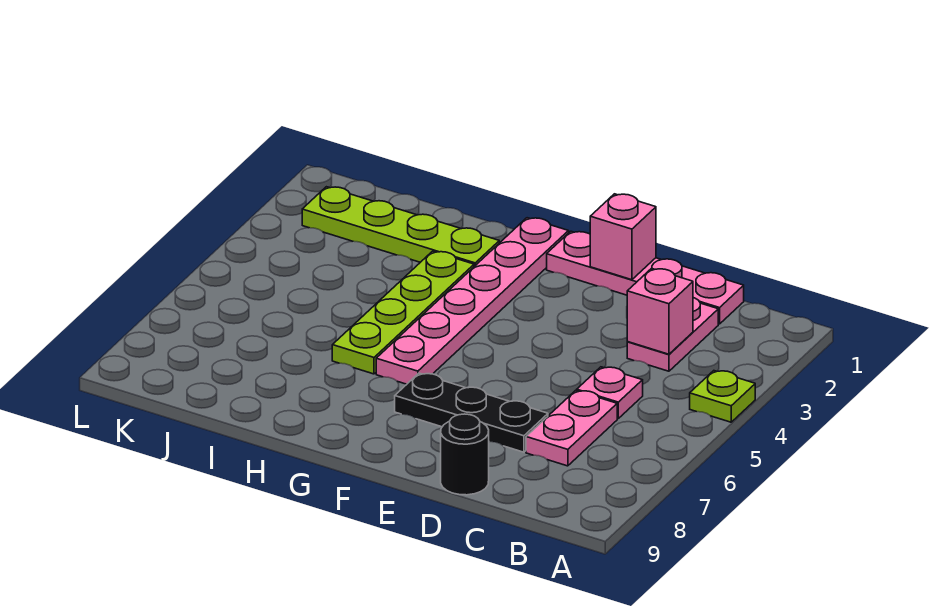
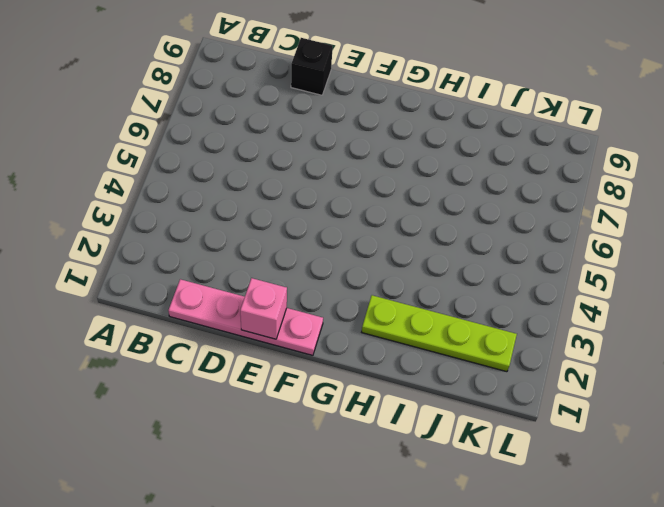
black 1x1 brick [291,38,333,95] -> black 1x1 round brick [441,414,489,495]
none -> lime 1x1 plate [690,371,755,422]
none -> pink 1x2 plate [627,298,718,371]
none -> pink 1x1 plate [577,367,643,418]

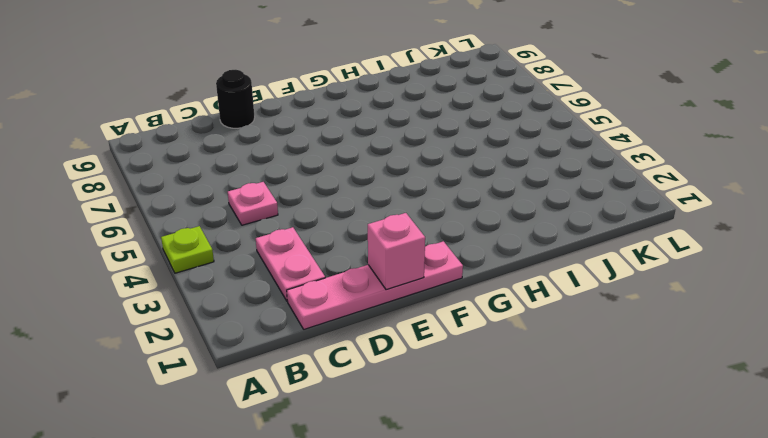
none -> pink 1x2 plate [526,390,617,466]
none -> black 1x3 plate [395,373,548,452]
none -> pink 1x6 plate [376,218,569,384]

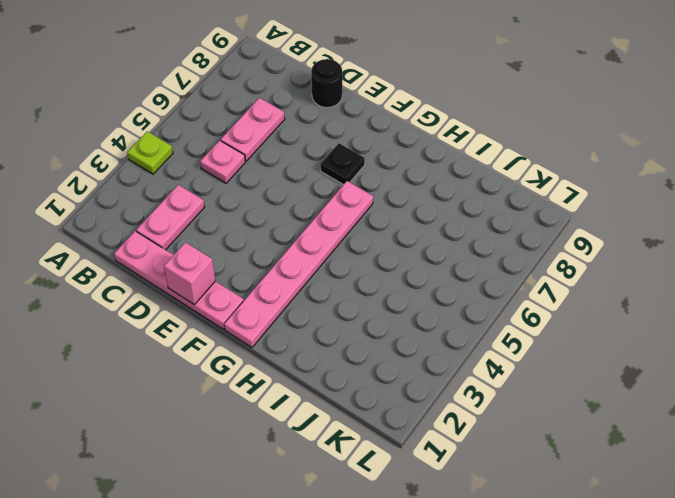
black 1x1 plate [320,143,365,185] -> black 1x3 plate [395,373,548,452]
none -> lime 1x4 plate [302,187,499,266]
none -> lime 1x4 plate [332,251,474,374]
none -> pink 1x1 brick [627,268,693,354]

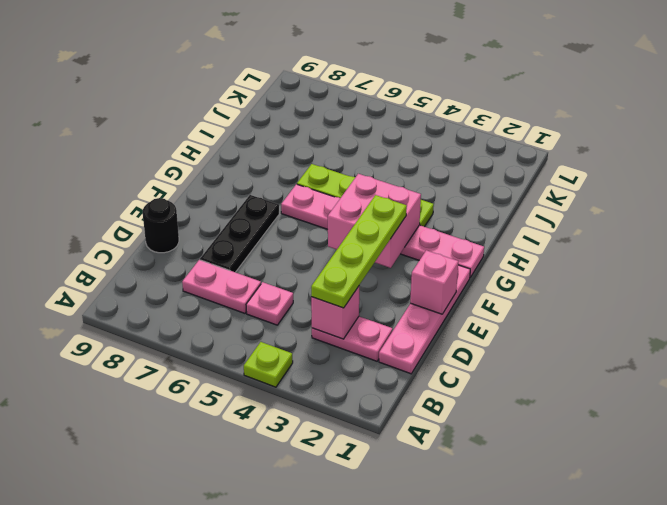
lime 1x4 plate [311,195,407,308] -> lime 1x4 plate moved to [302,187,499,266]
pink 2x2 brick [328,174,421,268] -> none

